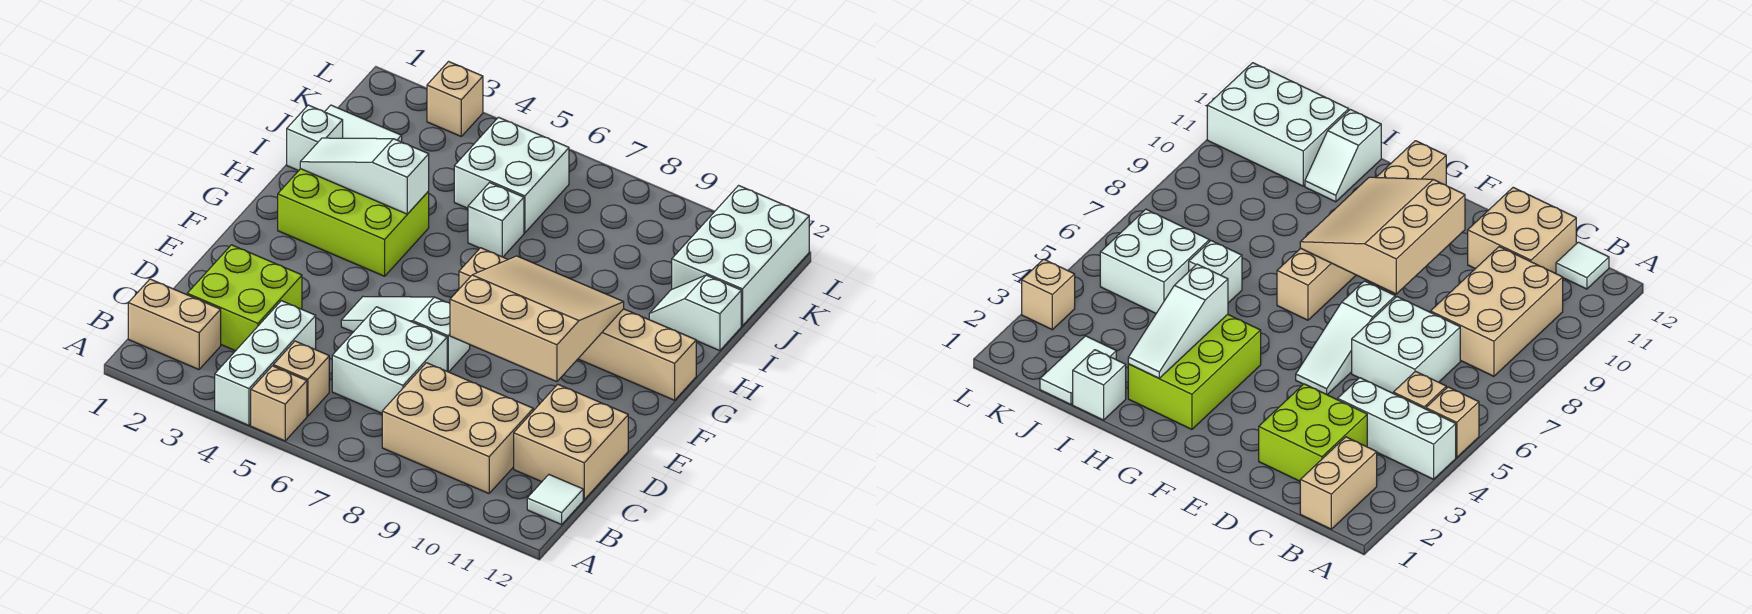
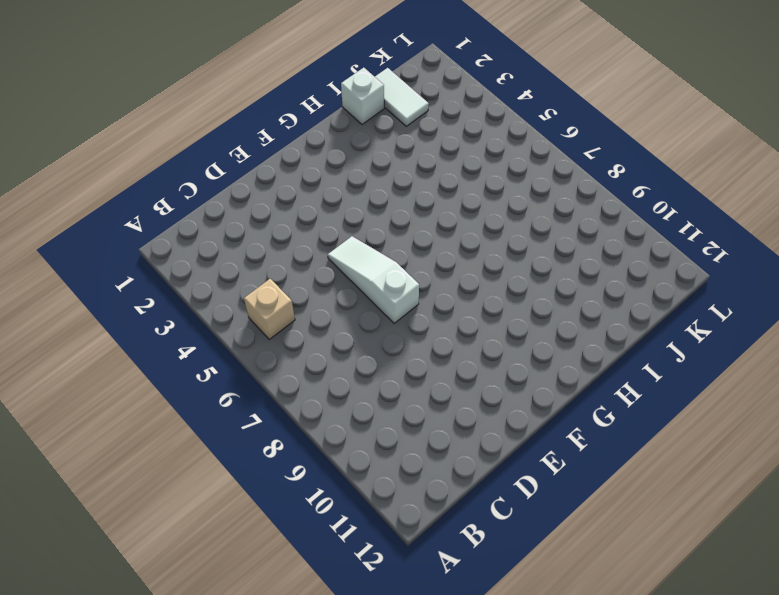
none -> white 1x3 brick [215,301,316,425]
none -> tan 1x1 brick [251,366,307,441]
none -> tan 1x2 brick [128,279,221,370]

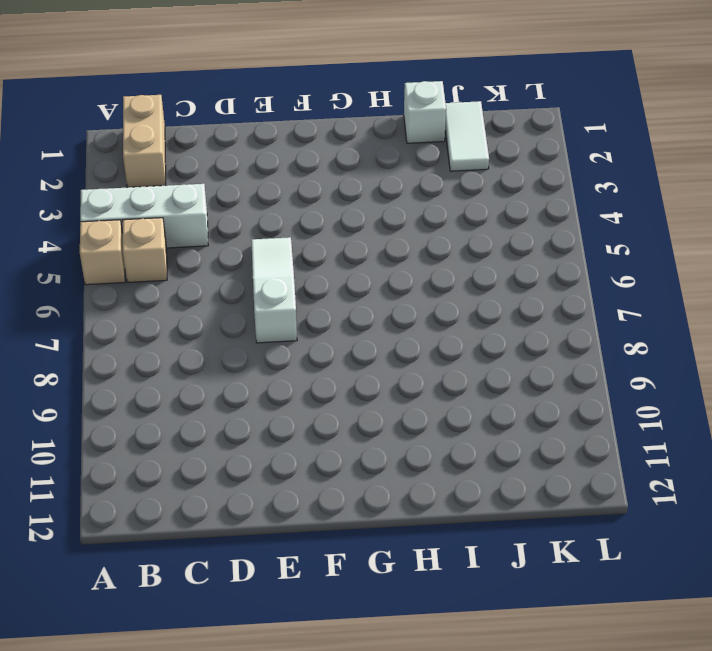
none -> tan 2x3 brick [382,363,533,493]
none -> white 1x1 tile [527,475,583,525]
none -> lime 2x2 brick [187,245,302,351]

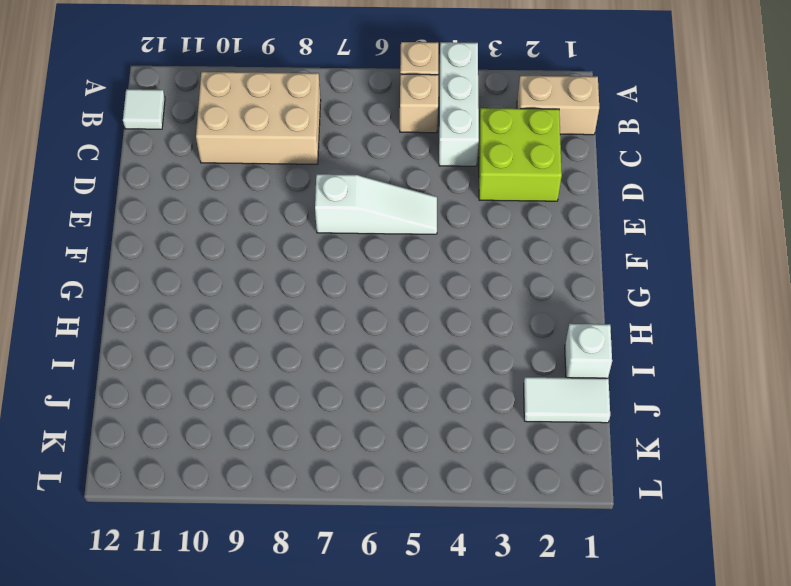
none -> white 2x2 brick [332,307,447,413]
none -> tan 2x2 brick [514,384,628,500]
none -> lime 2x3 brick [278,169,429,276]

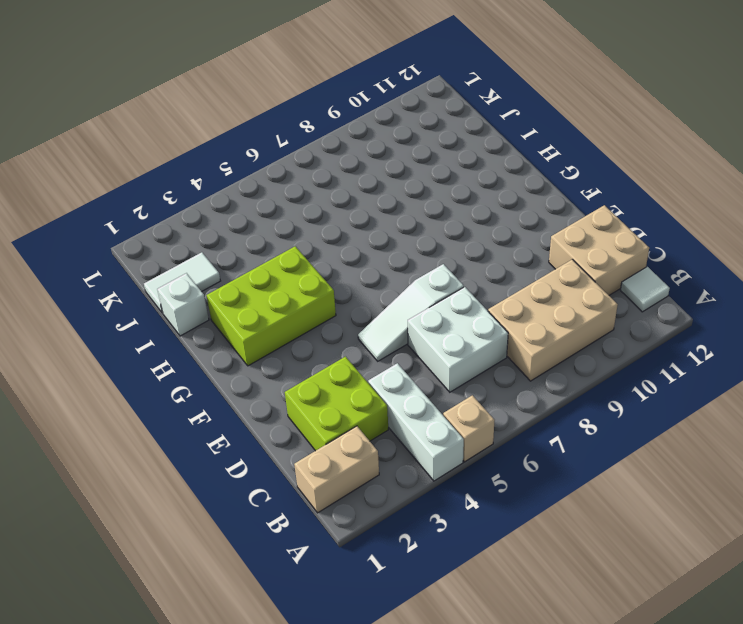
none -> tan 1x1 brick [273,341,329,416]
none -> tan 1x6 brick [459,248,696,400]
none -> white 1x1 brick [468,183,524,257]

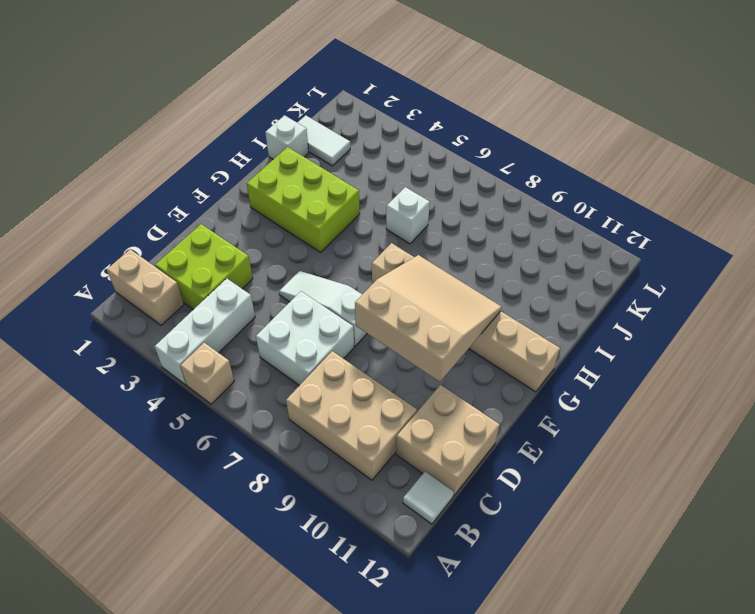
none -> tan 1x1 brick [273,341,329,416]
none -> white 1x2 slope [649,275,741,351]
none -> white 2x2 brick [454,117,569,233]

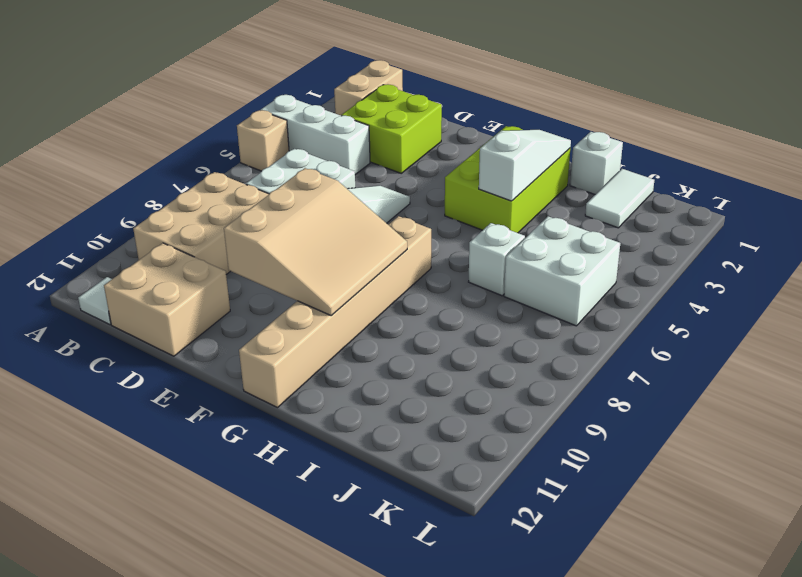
none -> tan 1x1 brick [273,341,329,416]
none -> white 1x2 slope [649,275,741,351]
none -> white 2x3 brick [672,186,809,326]

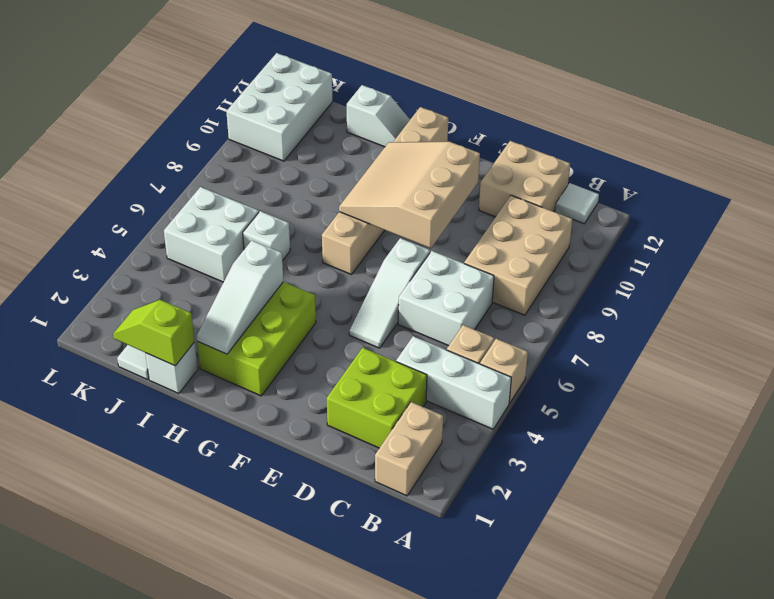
white 1x2 slope [347,85,410,147] -> white 1x2 slope turned to [649,275,741,351]
lime 1x2 slope [113,300,195,366] -> none
white 2x3 brick [226,53,332,161] -> white 2x3 brick turned to [672,186,809,326]
none -> tan 1x1 brick [427,62,483,136]

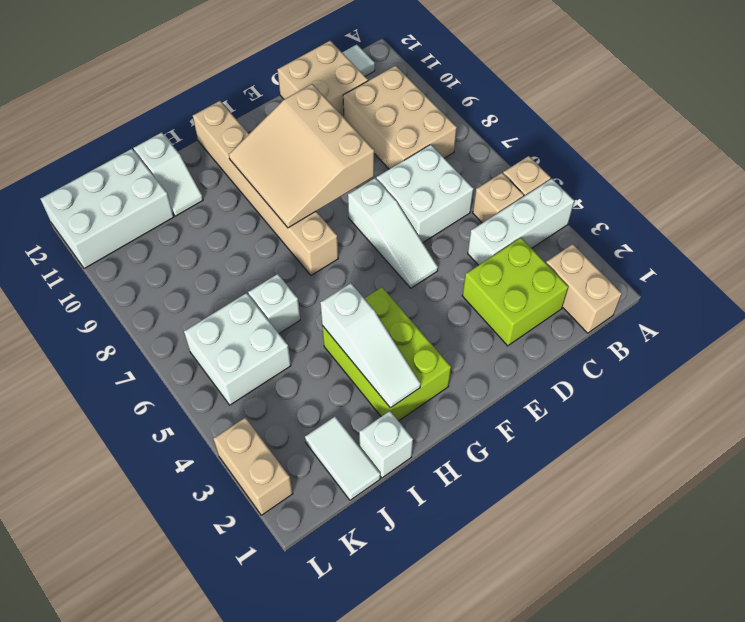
tan 1x2 brick [213,418,293,515] -> tan 1x1 brick [427,62,483,136]

